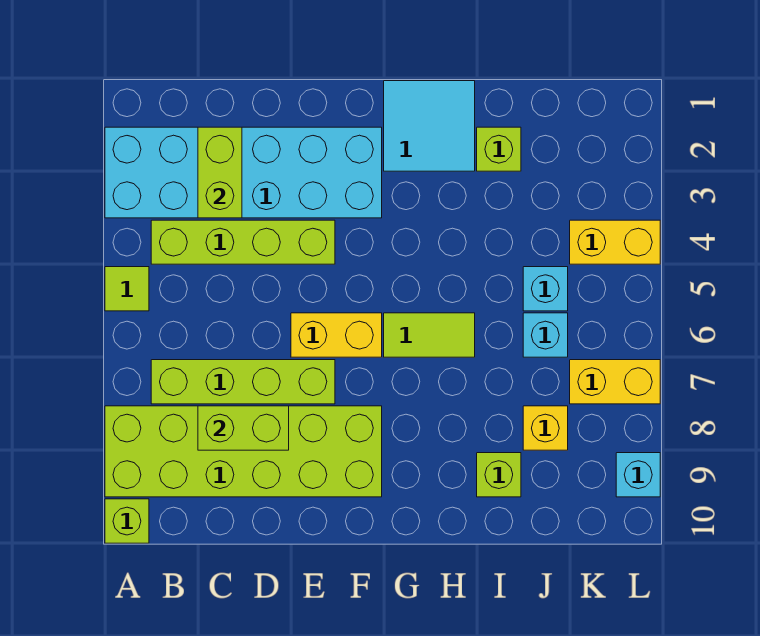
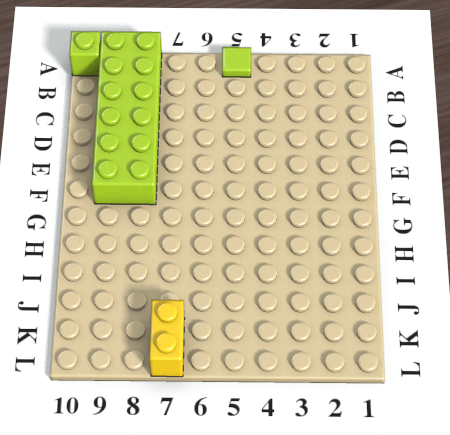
none -> cyan 2x6 brick [105,127,382,218]
none -> lime 1x4 brick [151,220,335,264]
none -> lime 1x4 brick [151,360,335,404]

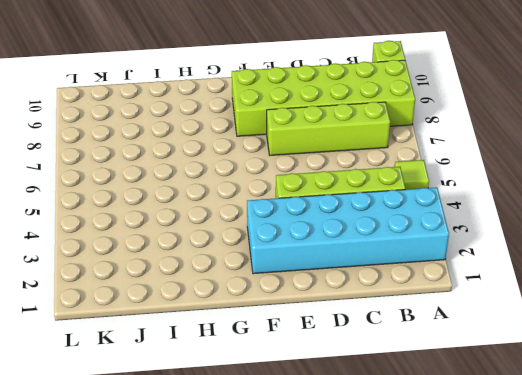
none -> yellow 1x2 brick [291,313,382,357]
none -> cyan 2x2 tile [384,81,475,171]
none -> lime 1x2 tile [384,313,475,357]

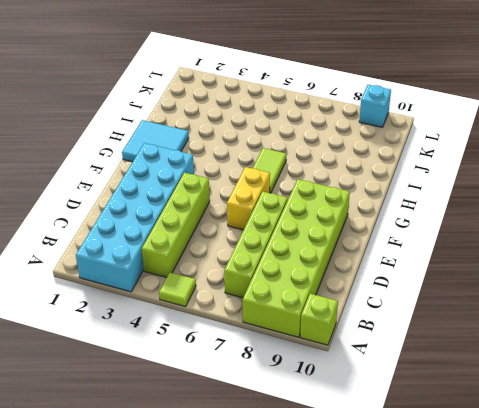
none -> lime 1x1 brick [477,127,521,171]
none -> lime 1x1 brick [477,453,521,497]
none -> cyan 1x1 brick [523,267,568,311]

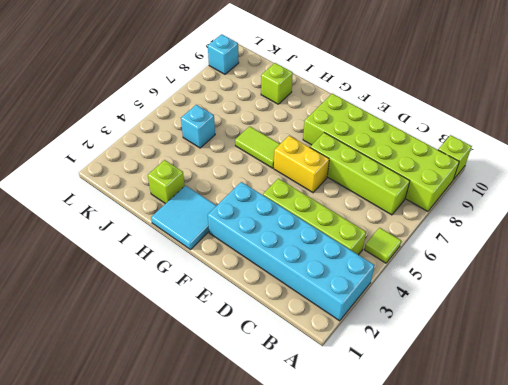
none -> cyan 1x1 brick [523,313,568,357]
none -> yellow 1x1 brick [523,406,568,450]
none -> yellow 1x2 brick [570,220,660,264]

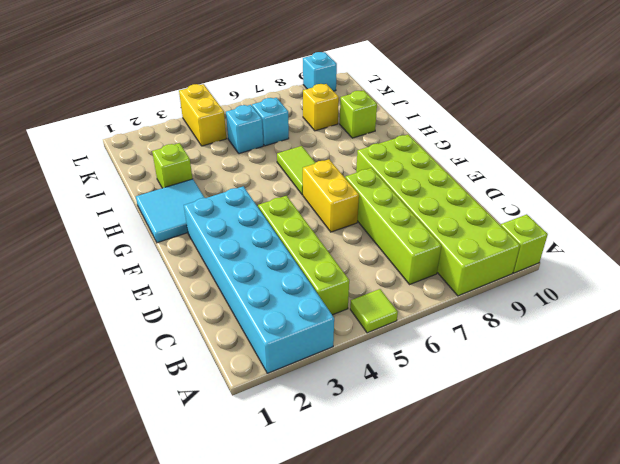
none -> yellow 1x2 brick [570,360,660,404]
none -> lime 1x2 brick [198,127,242,218]
none -> lime 1x2 brick [198,406,289,450]

